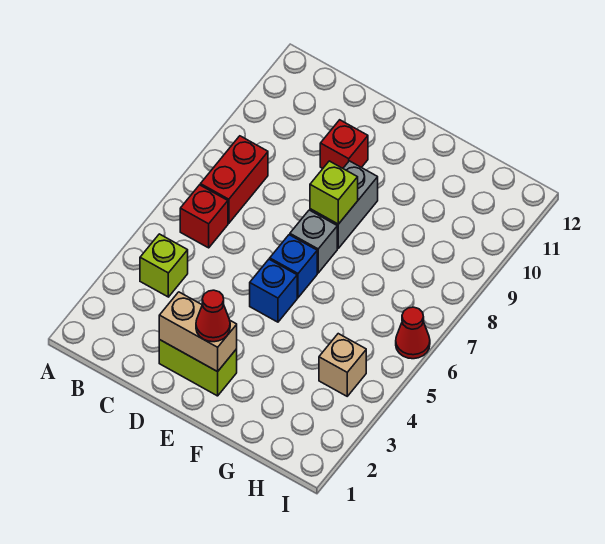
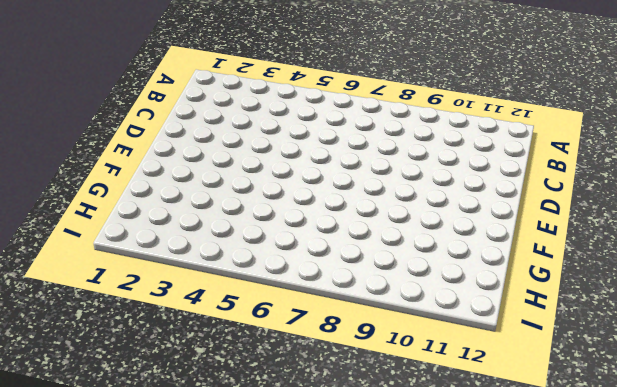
none -> lime 1x1 brick [140,234,188,297]
none -> red 1x1 brick [180,185,228,248]
none -> red 1x2 brick [200,136,268,223]

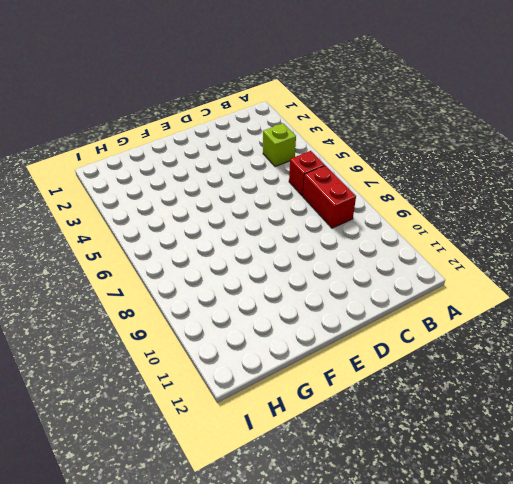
none -> lime 1x2 brick [159,340,237,396]
none -> red 1x1 brick [320,120,368,168]
none -> blue 1x1 brick [250,259,297,322]

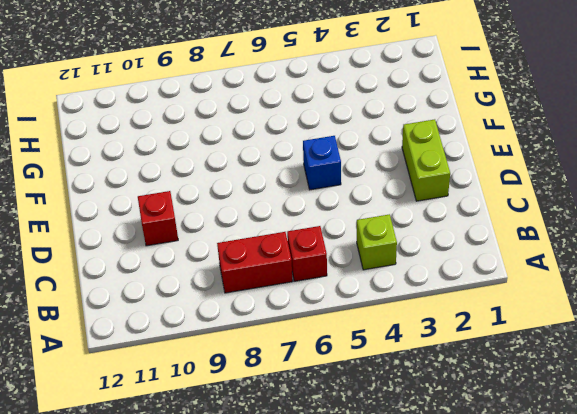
none -> blue 1x1 brick [270,235,317,298]
none -> grey 1x1 brick [290,210,337,273]
none -> grey 1x2 brick [310,161,378,248]

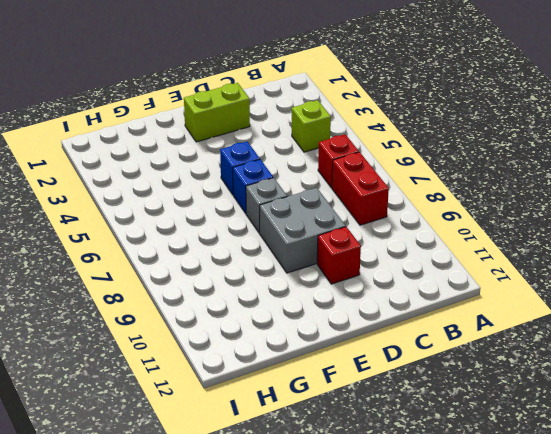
grey 2x2 brick [260,188,346,273] -> grey 1x2 brick [310,161,378,248]
none -> tan 1x1 brick [319,334,366,396]
none -> red 1x1 cone [396,307,430,359]
none -> tan 1x2 brick [159,292,237,372]

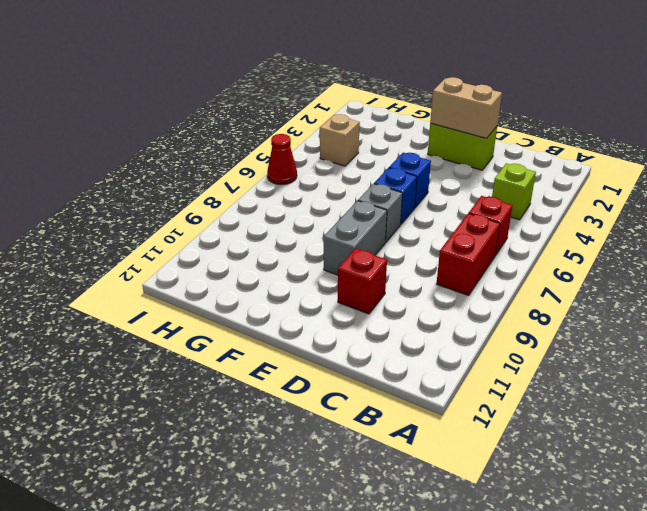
none -> lime 1x1 brick [310,161,358,224]
none -> red 1x1 cone [196,290,230,342]

